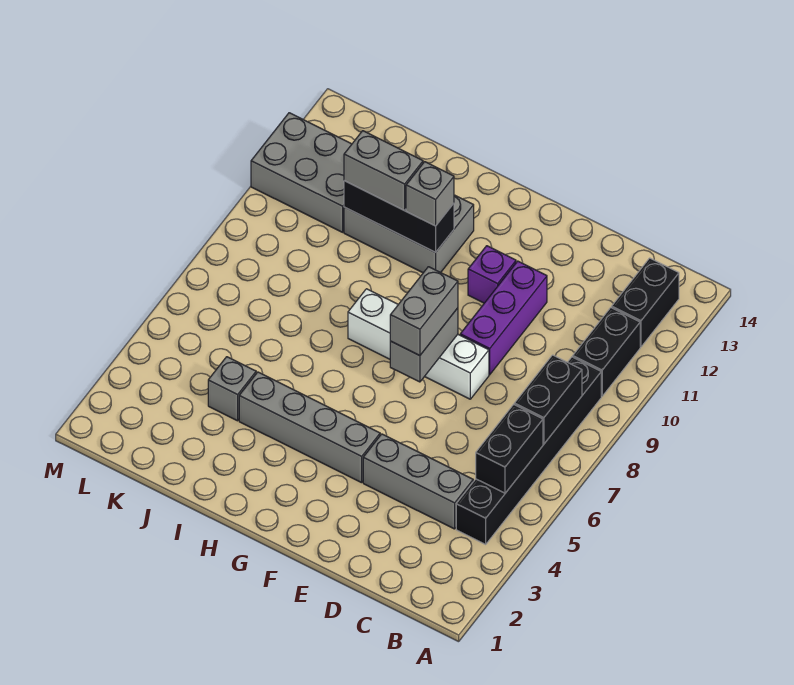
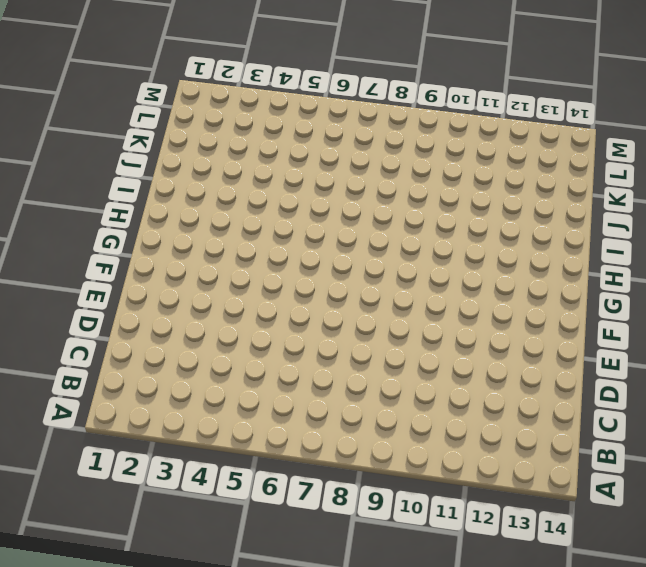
none -> black 1x6 brick [456,357,601,544]
none -> black 1x2 brick [573,308,640,396]
none -> black 1x2 brick [612,258,679,347]

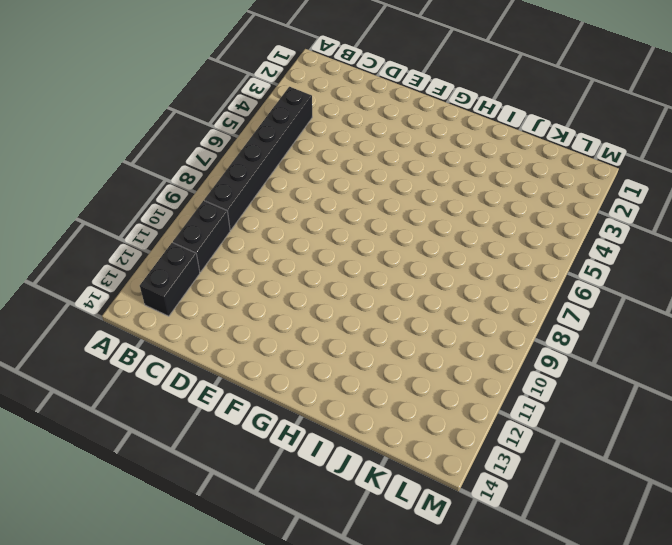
none -> grey 1x3 brick [363,434,473,529]
none -> white 1x4 brick [348,289,489,399]
none -> purple 1x3 brick [460,261,547,375]

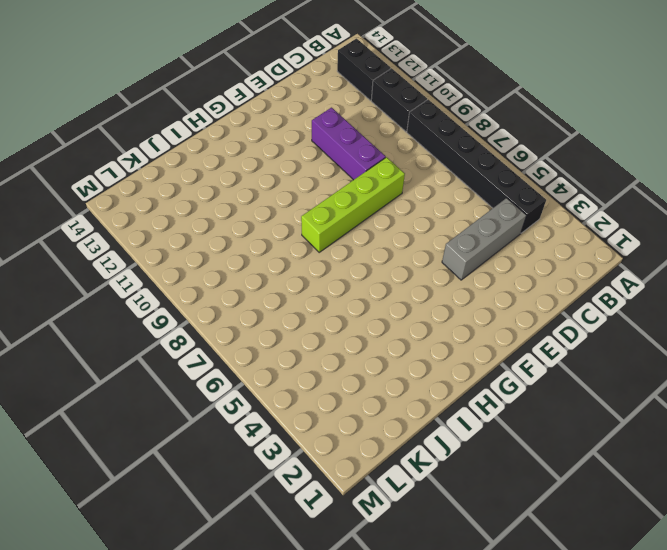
lime 1x4 brick [301,157,405,252] -> white 1x4 brick [348,289,489,399]
none -> grey 1x4 brick [239,372,380,483]
none -> purple 1x1 brick [468,246,516,303]
none -> grey 2x3 brick [344,195,474,273]

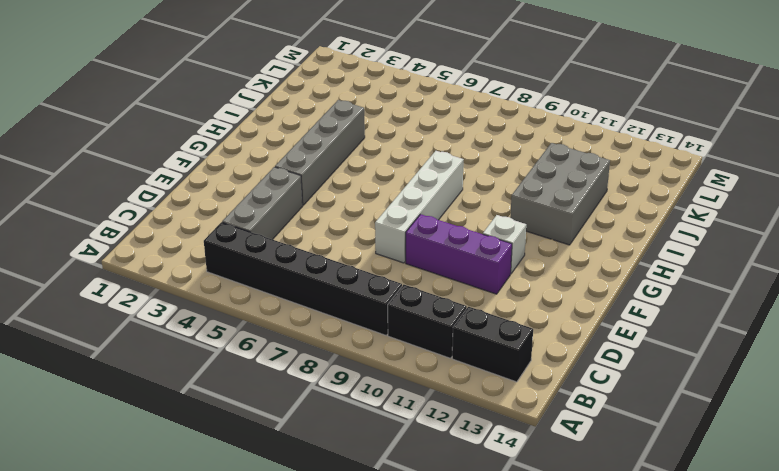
white 1x1 brick [483,215,526,273] -> purple 1x1 brick [468,246,516,303]
none -> grey 1x1 brick [208,357,256,421]
none -> grey 2x3 brick [251,113,352,232]
none -> black 1x2 brick [476,404,543,493]

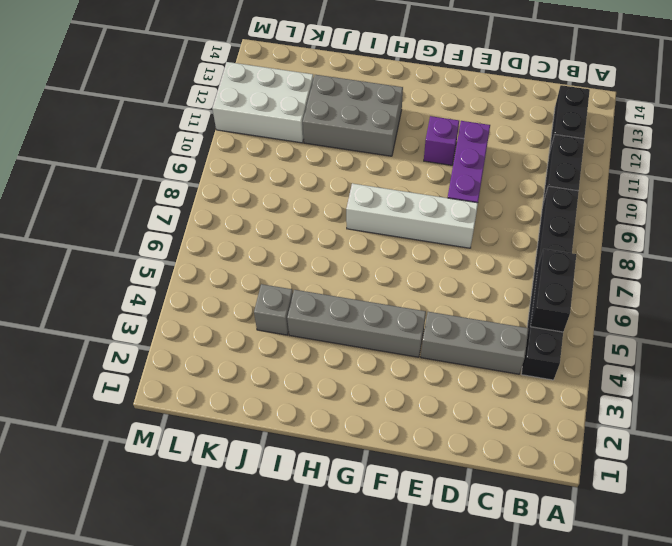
white 2x3 brick [212,62,314,143] -> grey 2x3 brick [251,113,352,232]
none -> black 1x2 brick [514,355,582,444]
none -> grey 1x2 brick [390,308,458,382]
none -> black 1x3 brick [344,181,454,252]

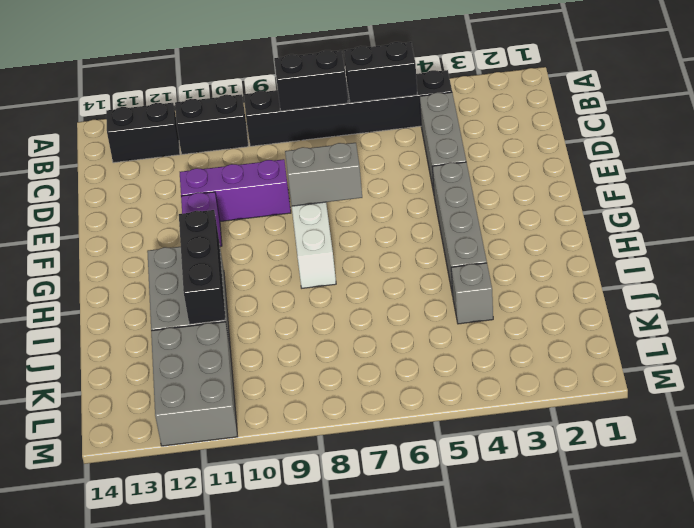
none -> grey 1x2 brick [390,267,458,356]
none -> grey 1x1 brick [406,162,454,226]
none -> grey 1x2 brick [344,131,423,210]

